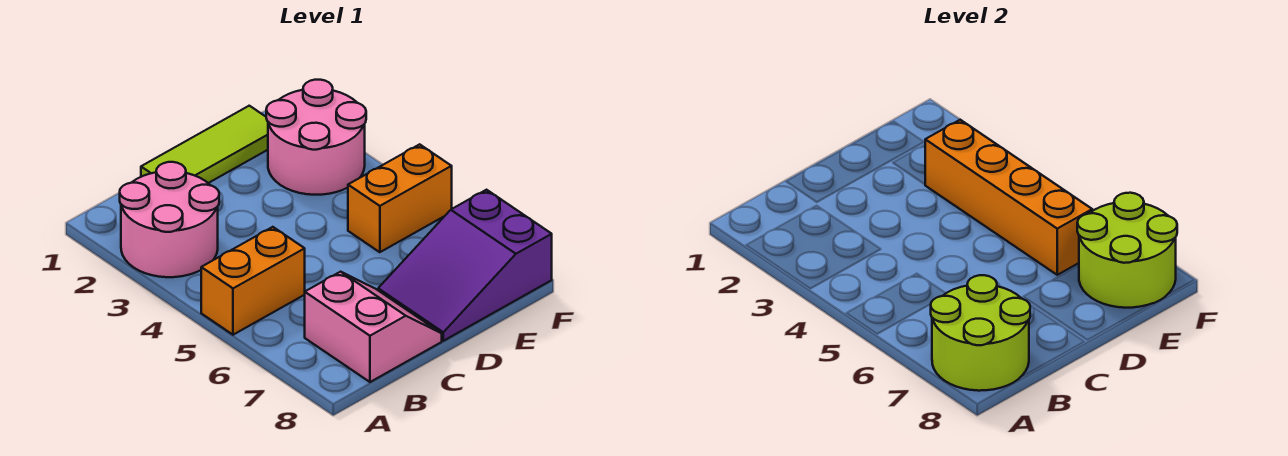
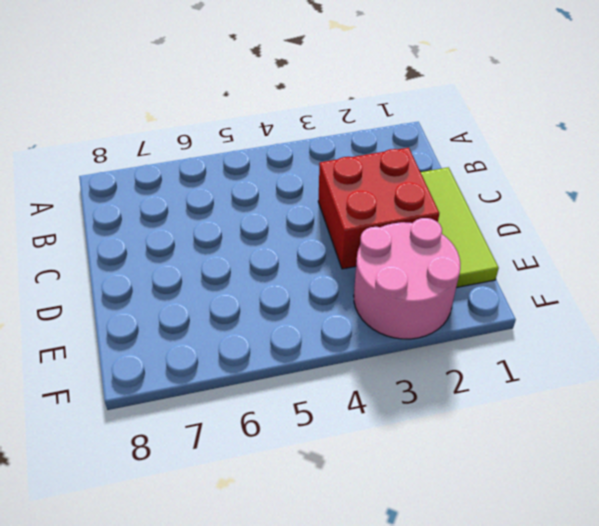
red 2x2 brick [318,148,439,269] -> none
none -> pink 2x2 round brick [120,162,219,277]
none -> orange 1x2 brick [201,227,305,335]

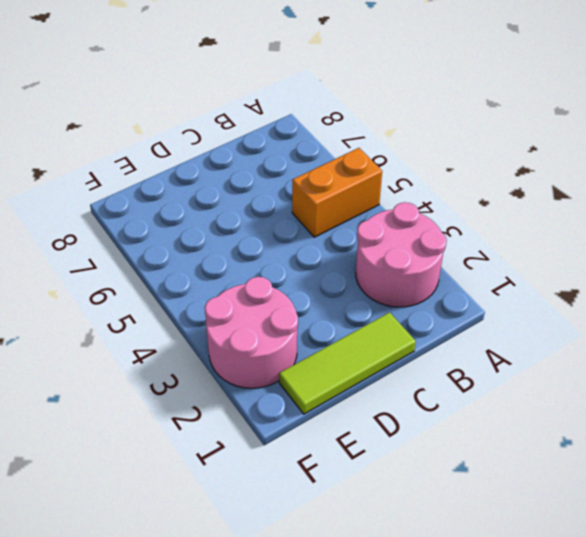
none -> pink 2x2 slope [305,272,442,382]
none -> purple 2x3 slope [378,190,552,341]

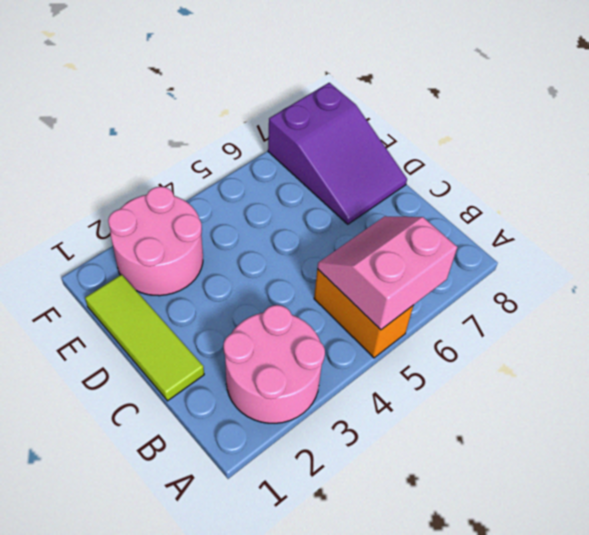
pink 2x2 slope [317,216,457,330] -> pink 2x2 slope moved to [305,272,442,382]
none -> orange 1x2 brick [348,144,452,252]
none -> lime 2x2 round brick [931,275,1030,391]

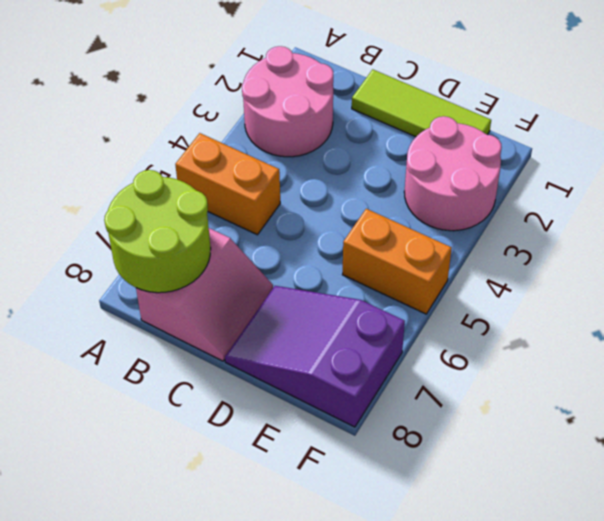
none -> orange 1x4 brick [925,120,1092,275]
none -> lime 2x2 round brick [1077,193,1177,308]

